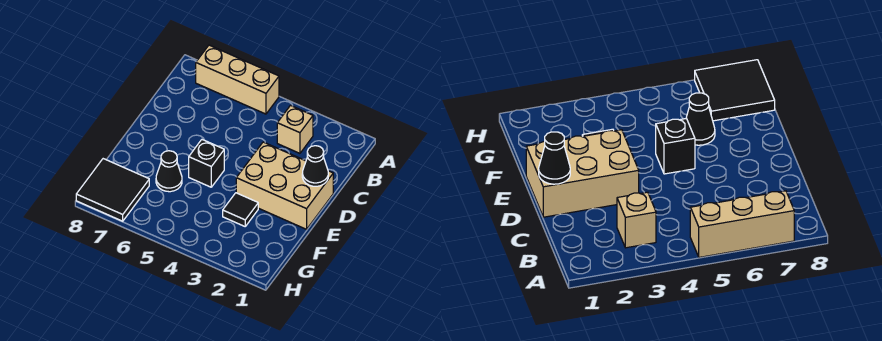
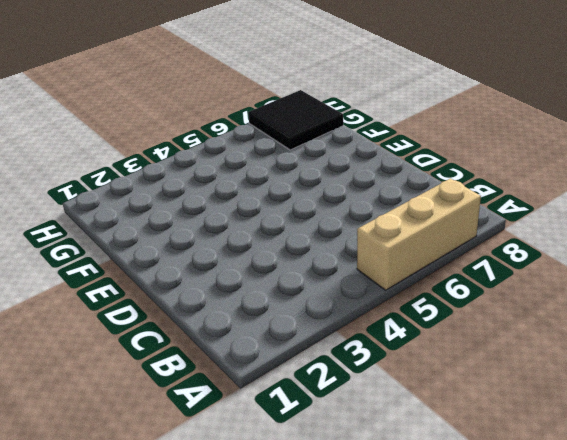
none -> tan 1x1 brick [277,106,313,153]
none -> tan 2x3 brick [236,142,333,229]

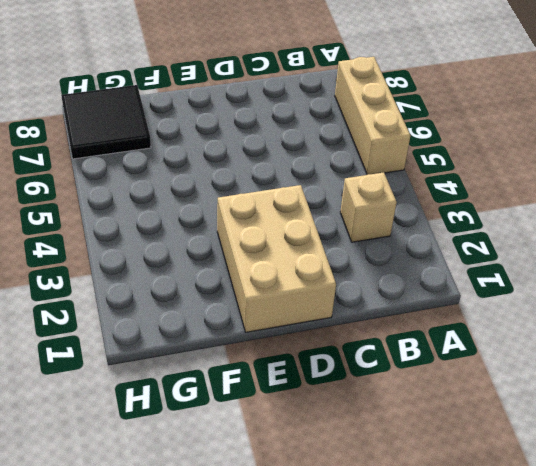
none -> black 1x1 brick [189,140,224,187]
none -> black 1x1 tile [223,193,258,226]

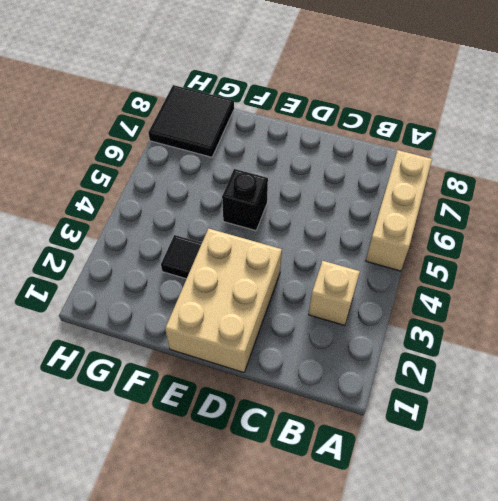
none -> black 1x1 cone [156,151,182,192]
none -> black 1x1 cone [302,146,328,186]

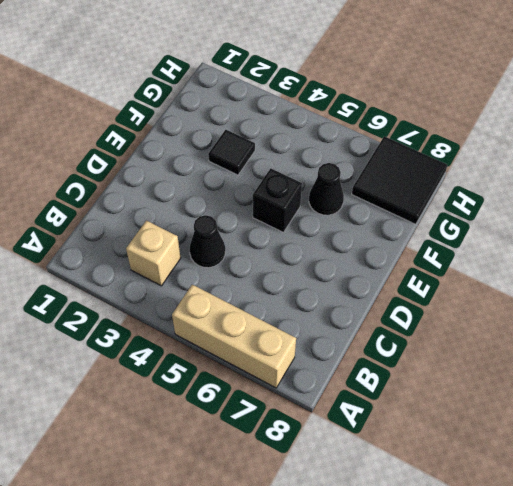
black 1x1 cone [190,215,225,268] -> black 1x1 cone moved to [302,146,328,186]
none -> tan 2x3 brick [236,142,333,229]

